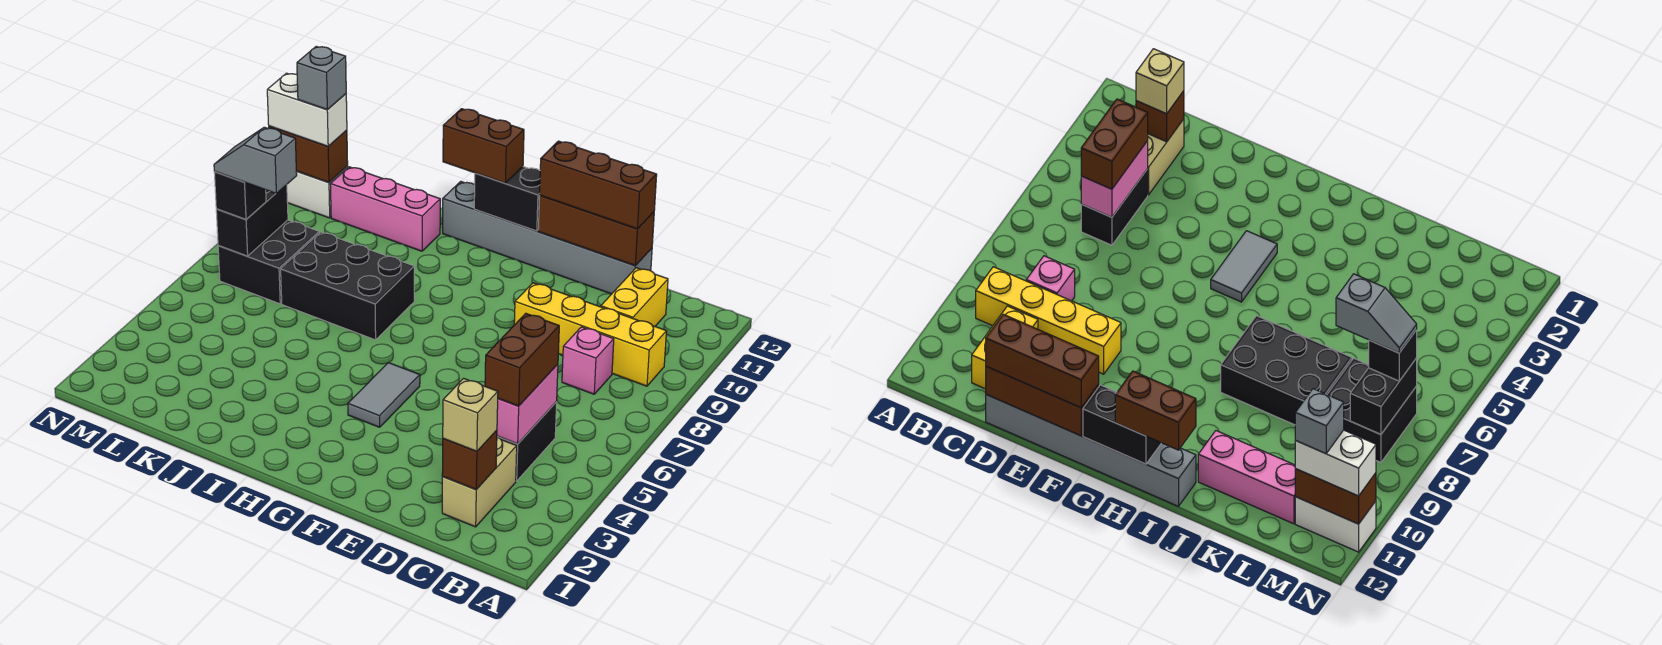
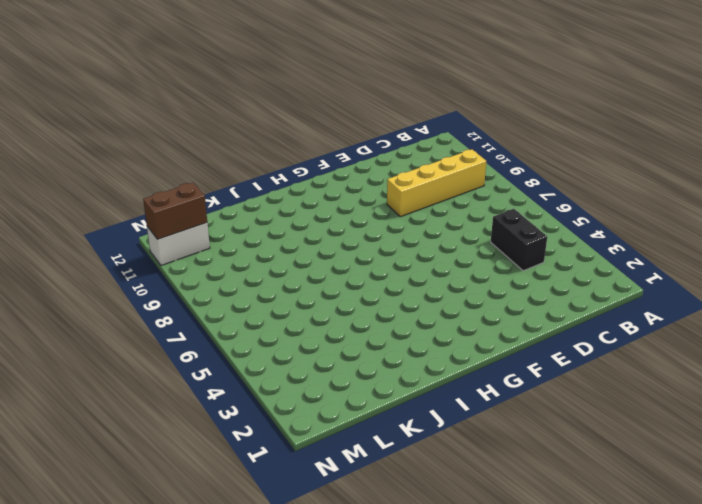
none -> tan 1x2 brick [442,437,517,527]
none -> pink 1x1 brick [562,327,614,394]
none -> yellow 1x2 brick [601,268,668,326]

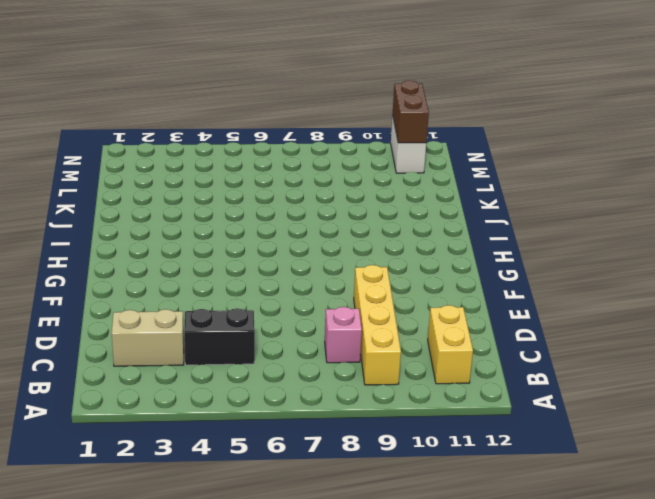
yellow 1x2 brick [428,305,473,384] -> yellow 1x2 brick turned to [601,268,668,326]
none -> grey 1x6 brick [443,181,652,294]
none -> grey 1x2 tile [348,363,420,427]
none -> black 2x3 brick [281,232,414,340]

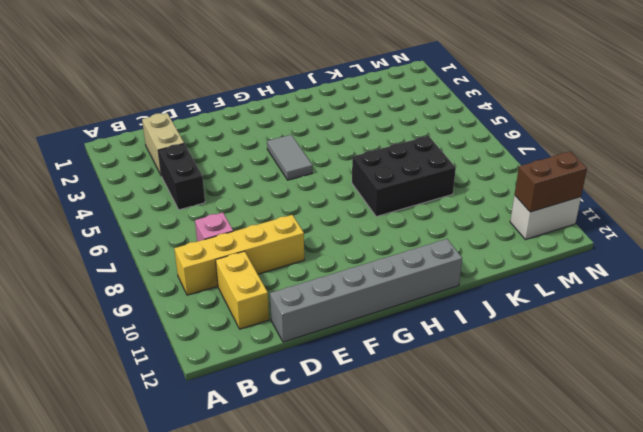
none -> pink 1x3 brick [330,167,440,251]
none -> black 2x2 brick [218,220,319,304]
none -> brown 1x1 brick [442,430,497,489]

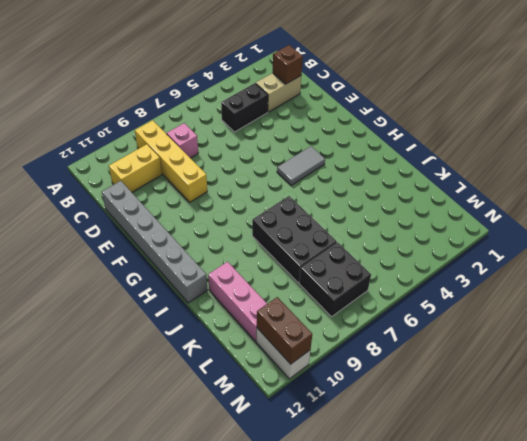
none -> pink 1x2 brick [497,364,558,444]
none -> brown 1x3 brick [538,195,654,266]
none -> black 1x2 brick [474,167,540,231]

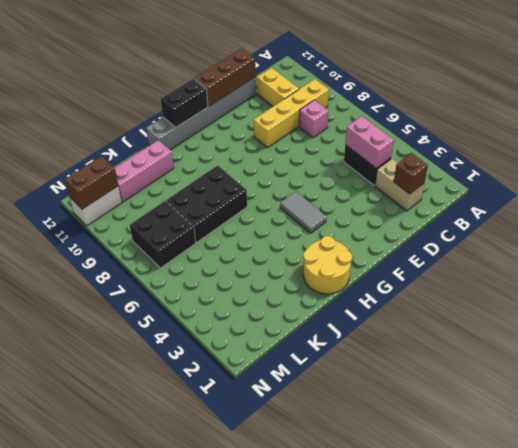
yellow 2x2 round brick [303,236,352,294] -> none
none -> black 1x2 brick [216,185,288,256]
none -> tan 1x1 brick [443,378,498,451]
none -> brown 1x2 brick [485,313,559,406]

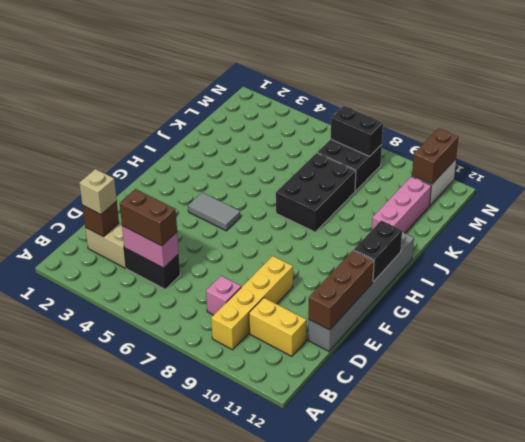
none -> brown 1x3 brick [540,141,657,229]
none -> brown 1x2 brick [443,109,524,183]
none -> black 1x1 brick [214,172,266,219]

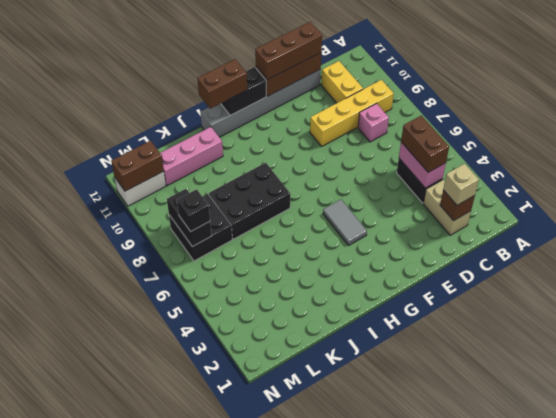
none -> white 1x2 brick [267,73,347,146]
none -> grey 1x2 slope [214,127,297,193]
none -> grey 1x1 brick [297,46,346,110]

